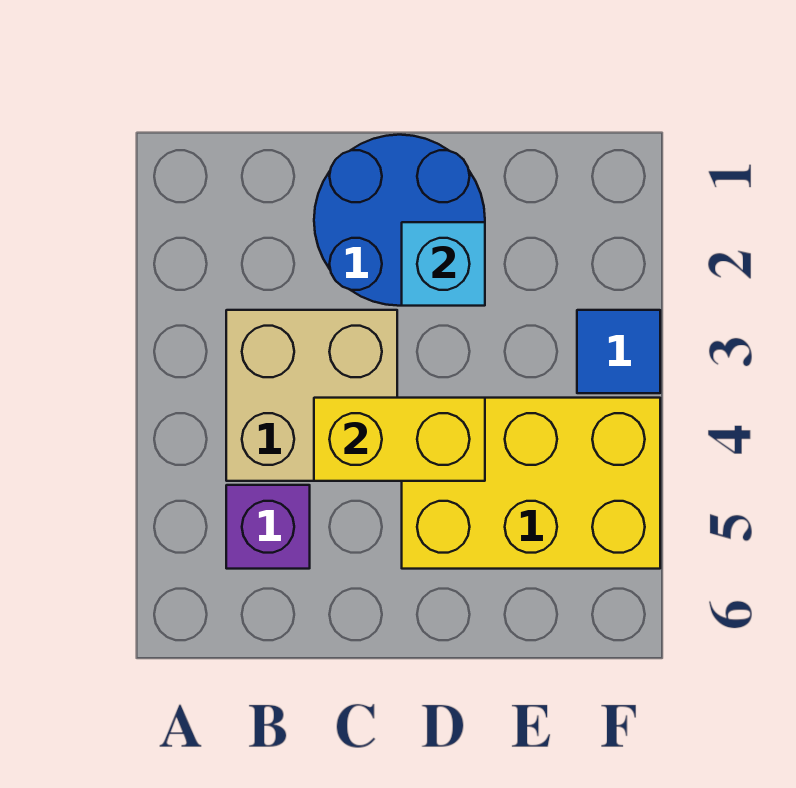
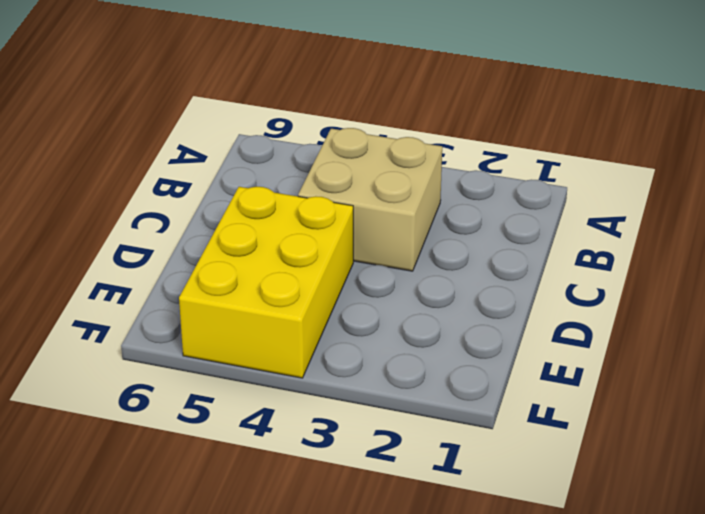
none -> purple 1x1 brick [226,485,310,569]
none -> blue 2x2 round brick [314,135,485,306]

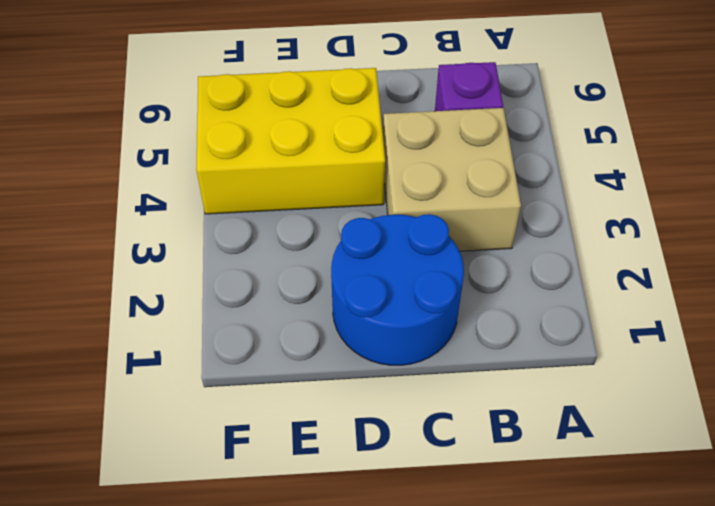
none -> blue 1x1 tile [577,310,660,393]
none -> yellow 1x2 brick [314,398,485,481]

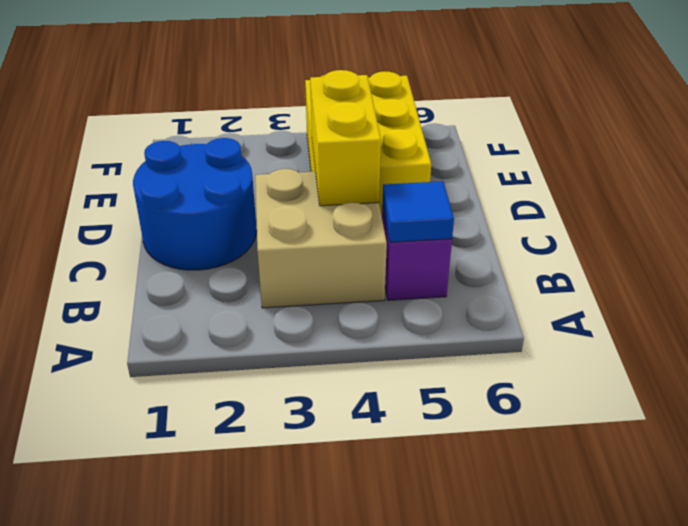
blue 1x1 tile [383,181,454,242] -> blue 1x1 tile moved to [577,310,660,393]
none -> cyan 1x1 brick [402,222,485,306]

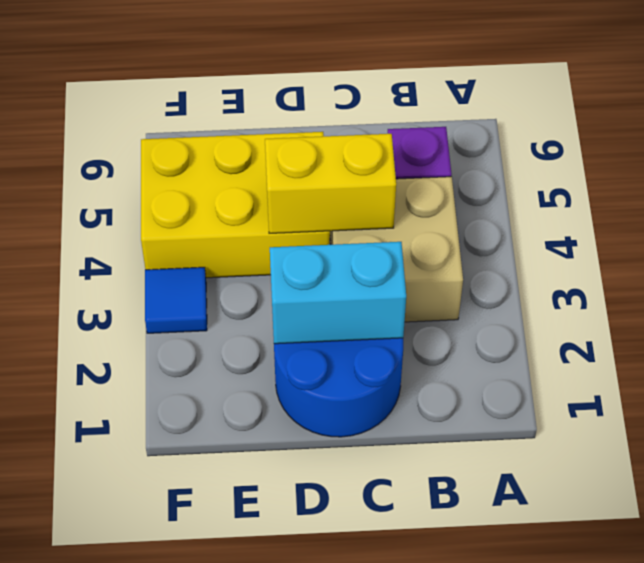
cyan 1x2 brick [270,242,406,344] -> cyan 1x1 brick [402,222,485,306]

